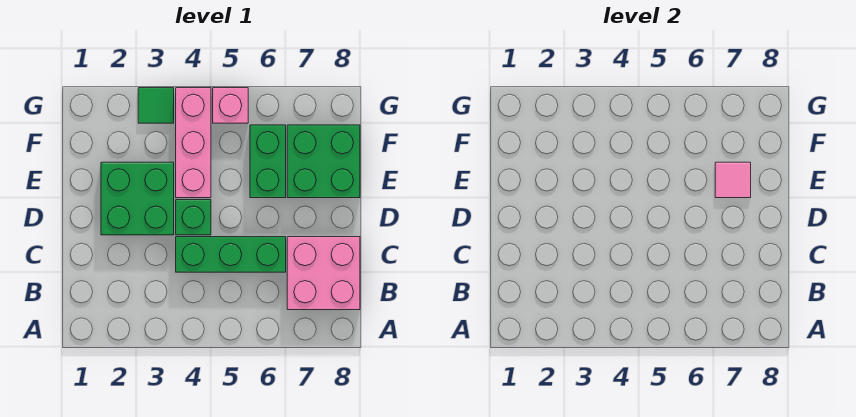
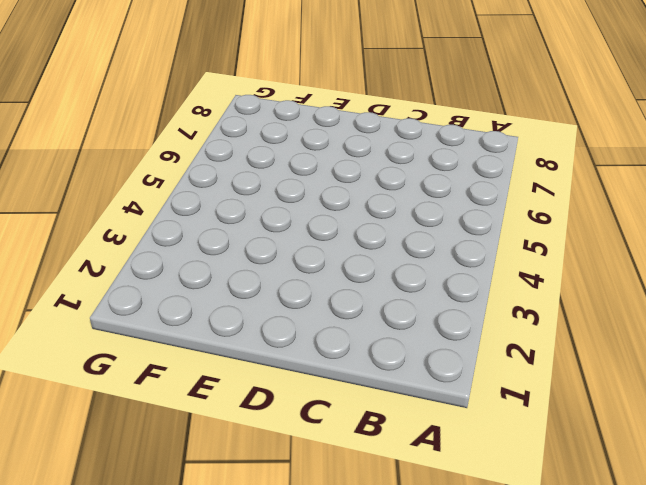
none -> pink 2x2 brick [287,237,360,310]
none -> green 1x3 brick [176,237,286,272]

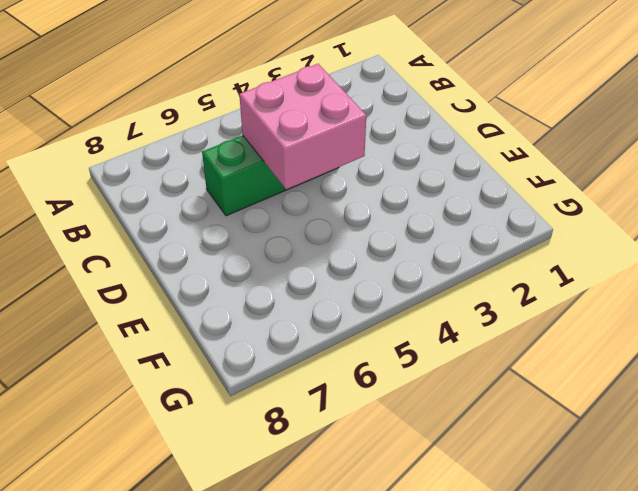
pink 2x2 brick [239,64,366,189] -> pink 2x2 brick moved to [287,237,360,310]
none -> green 2x2 brick [101,162,174,235]
none -> green 1x1 brick [176,200,211,235]

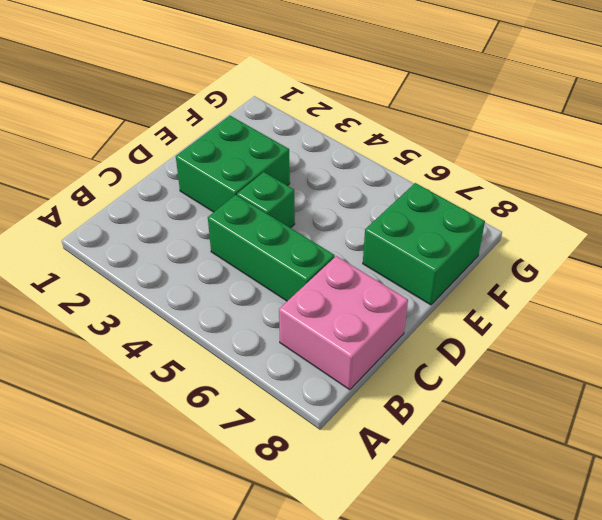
none -> pink 1x3 brick [176,88,211,198]
none -> green 1x2 brick [250,125,286,198]

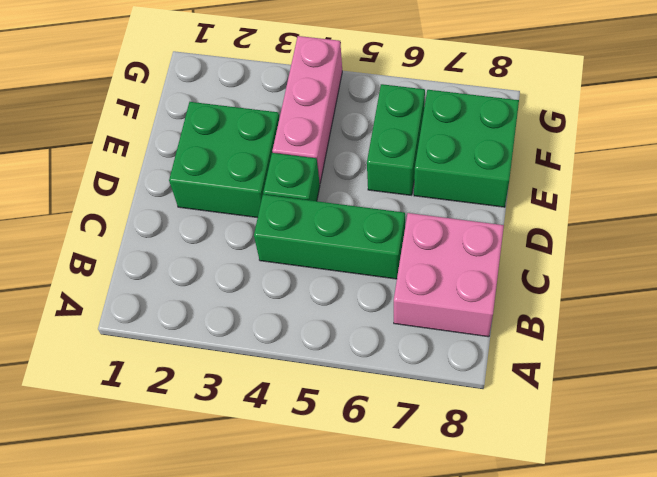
none -> green 1x1 tile [138,88,174,123]
none -> pink 1x1 brick [213,88,248,123]

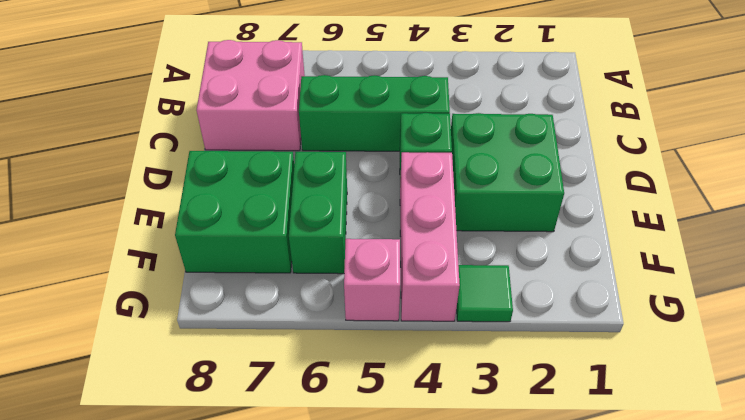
none -> pink 1x1 tile [715,162,751,198]

